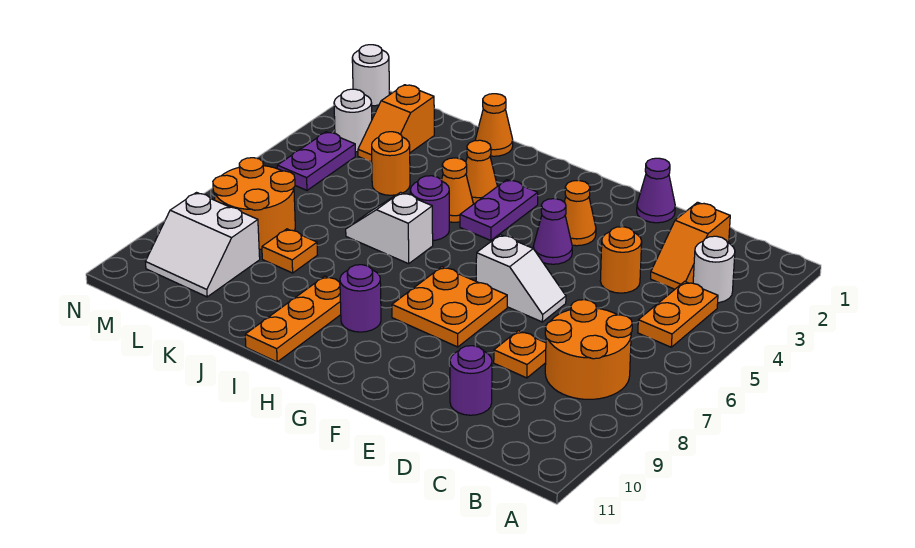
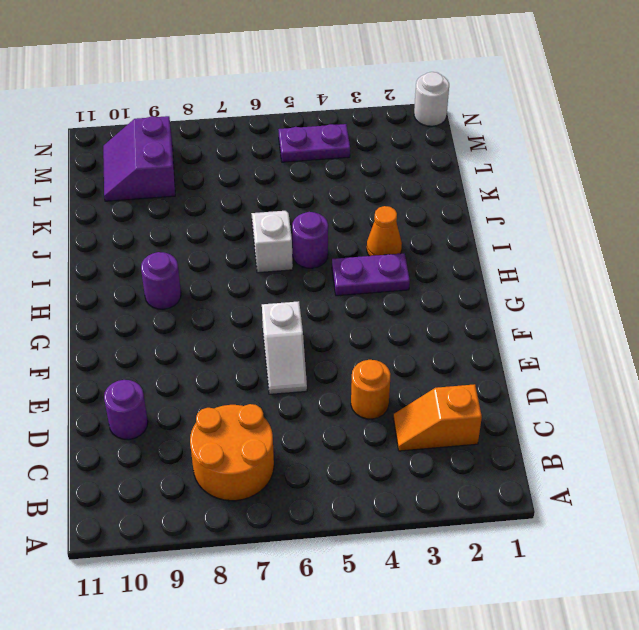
purple 2x2 slope [103,116,175,201] -> white 2x2 slope [146,193,260,297]
none -> white 1x1 round brick [693,236,735,303]
none -> orange 1x2 plate [638,281,718,347]
none -> orange 1x1 plate [494,331,546,378]

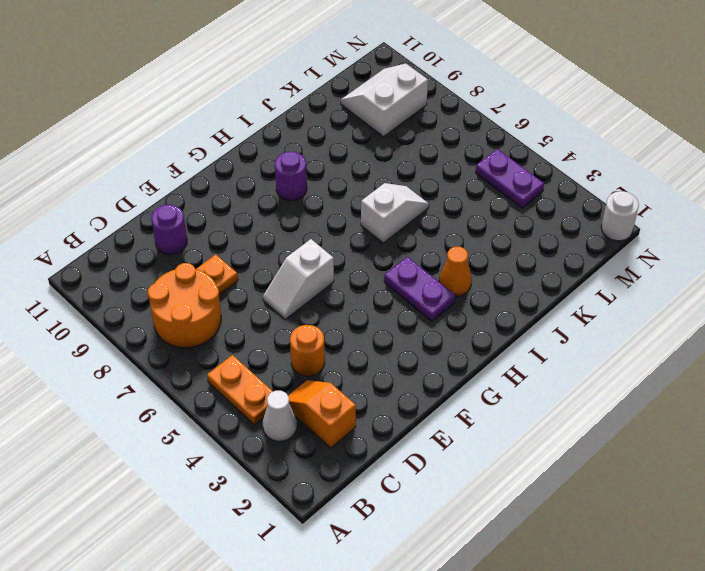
white 1x1 cone [263,391,297,441] -> white 1x1 round brick [693,236,735,303]
none -> purple 1x1 cone [637,158,675,223]
none -> orange 1x1 cone [564,180,596,246]
none -> purple 1x1 cone [533,199,572,264]

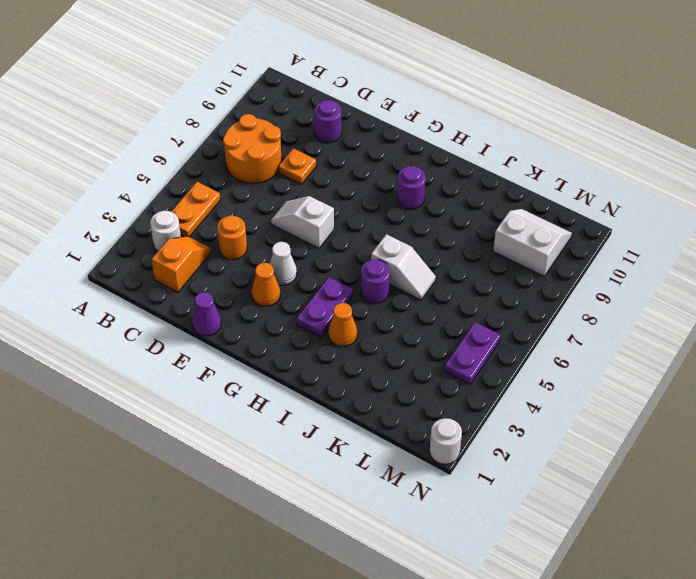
white 1x1 cone [270,242,297,285] -> purple 1x1 cone [533,199,572,264]
none -> orange 2x2 plate [392,267,507,347]
none -> orange 1x1 cone [441,158,473,222]
none -> orange 1x3 plate [245,276,341,362]

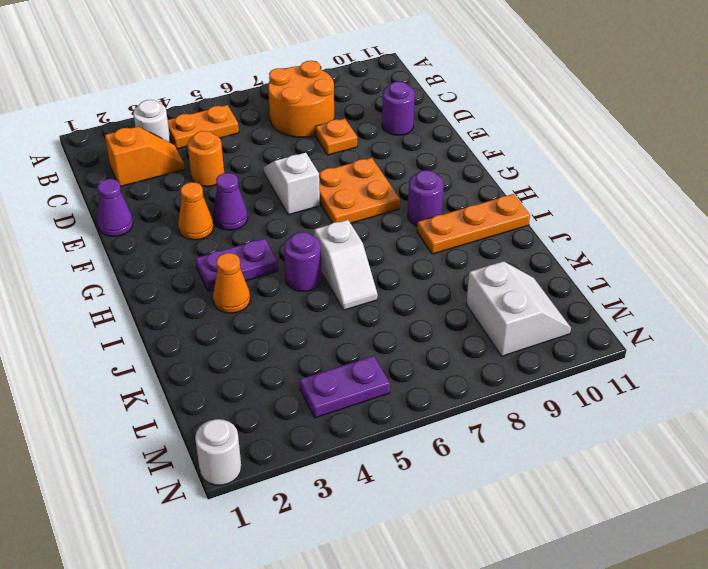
none -> orange 1x1 cone [441,158,473,222]
none -> orange 1x1 cone [476,94,513,156]
none -> orange 1x1 round brick [372,132,410,195]

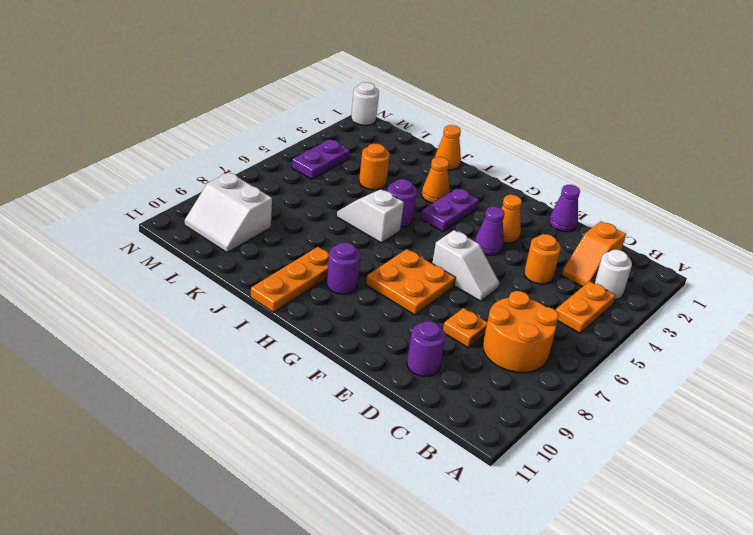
none -> orange 1x1 cone [441,158,473,222]
none -> orange 1x1 plate [262,229,317,273]
none -> orange 1x2 slope [358,85,434,162]

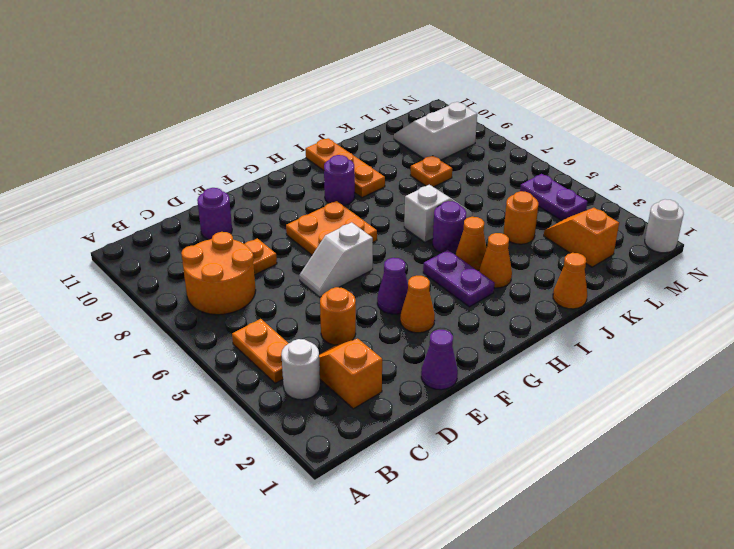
none -> orange 2x2 round brick [213,158,295,250]
none -> white 1x1 round brick [334,89,372,152]

